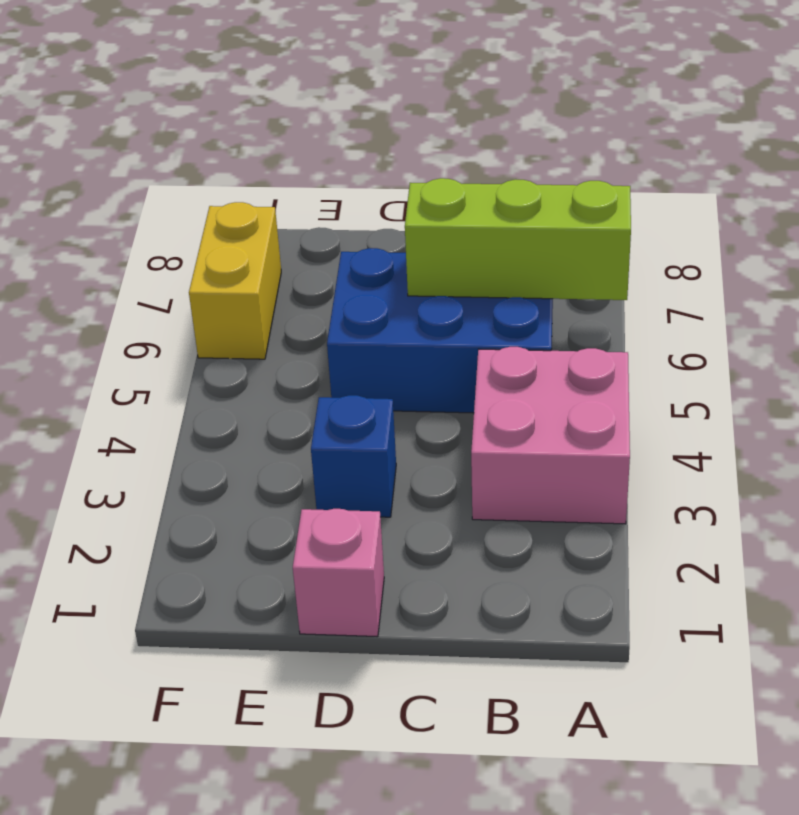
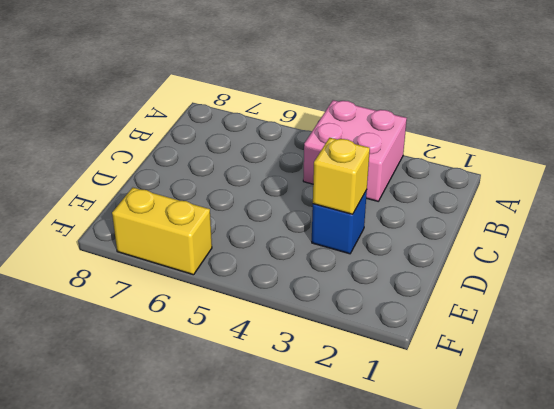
yellow 1x1 brick [313,138,370,214] -> none
none -> blue 2x3 brick [327,248,553,413]
none -> pink 1x1 brick [293,509,384,637]

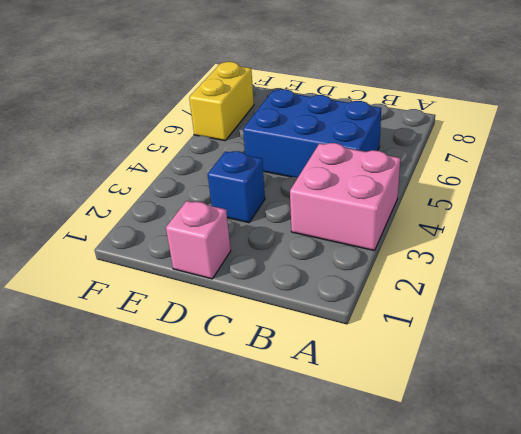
none -> lime 1x3 brick [405,178,631,300]

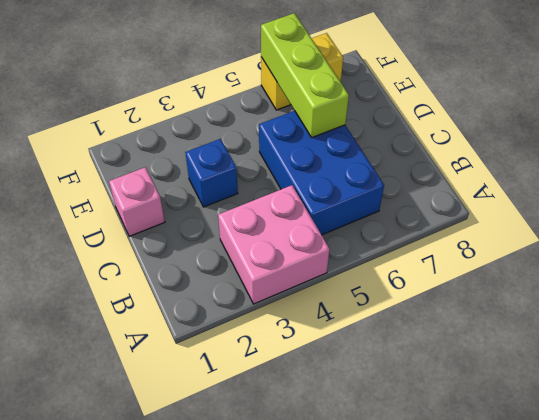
lime 1x3 brick [261,13,349,137] -> lime 1x3 brick moved to [405,178,631,300]

